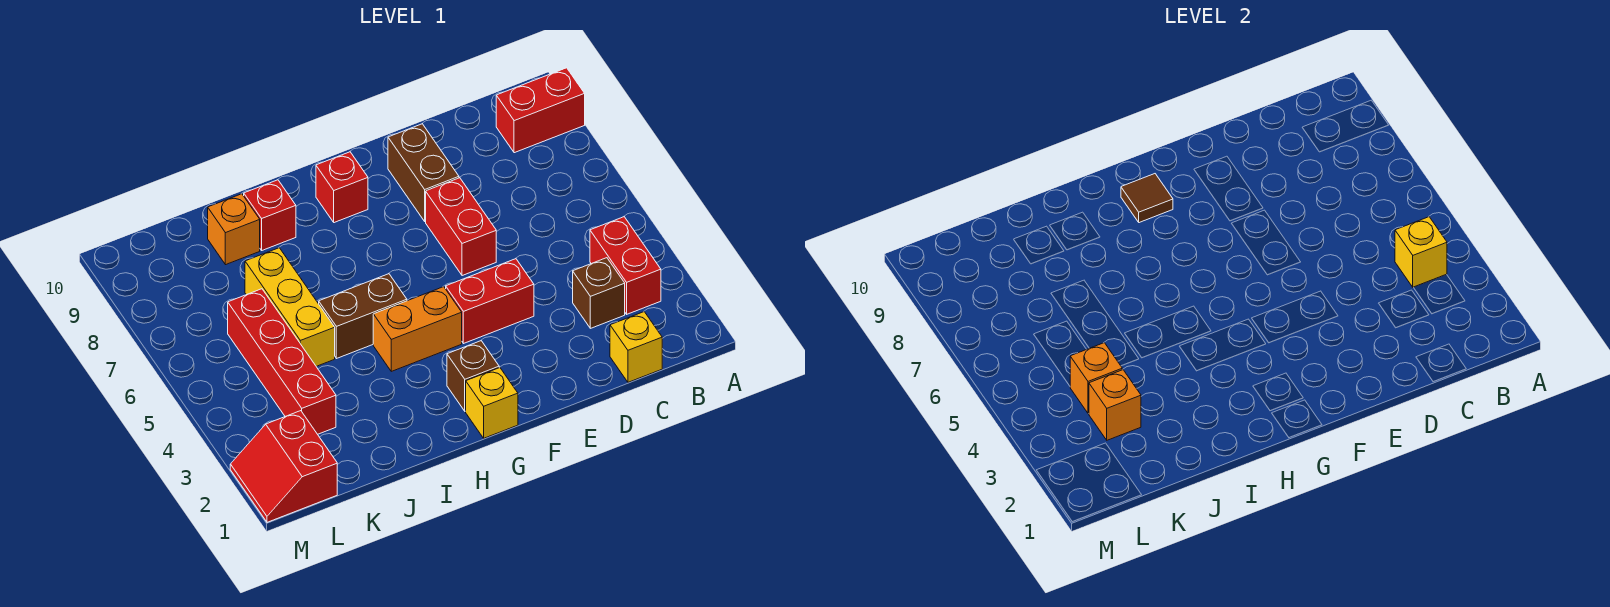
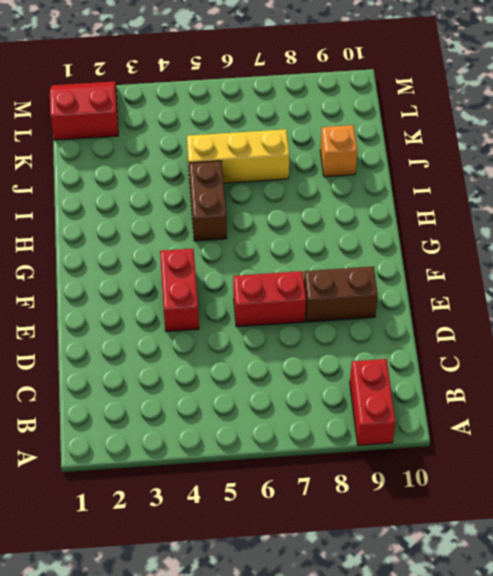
none -> red 1x2 brick [590,217,661,314]
none -> yellow 1x1 brick [610,312,662,382]
none -> brown 1x1 brick [573,258,625,328]

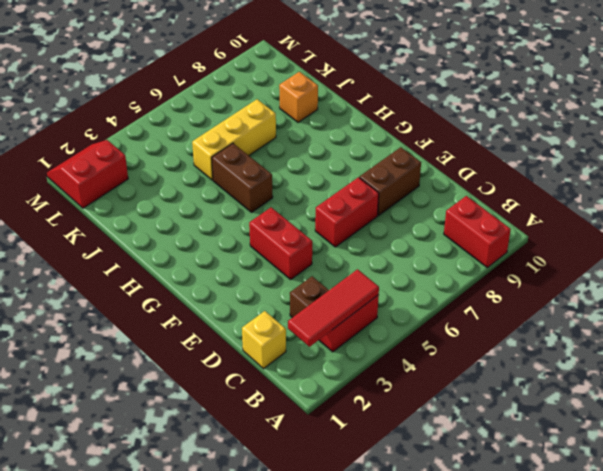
red 1x3 tile [288,269,379,347] -> yellow 1x1 brick [1395,217,1447,287]
none -> yellow 1x1 brick [466,368,518,438]
none -> brown 1x1 brick [447,341,499,411]
none -> orange 1x2 brick [373,287,462,371]

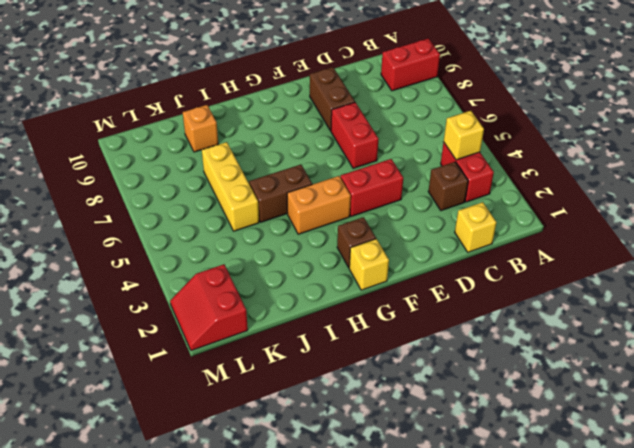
none -> red 1x1 brick [316,152,368,223]
none -> red 1x1 brick [244,180,296,250]
none -> red 1x4 brick [228,289,336,434]

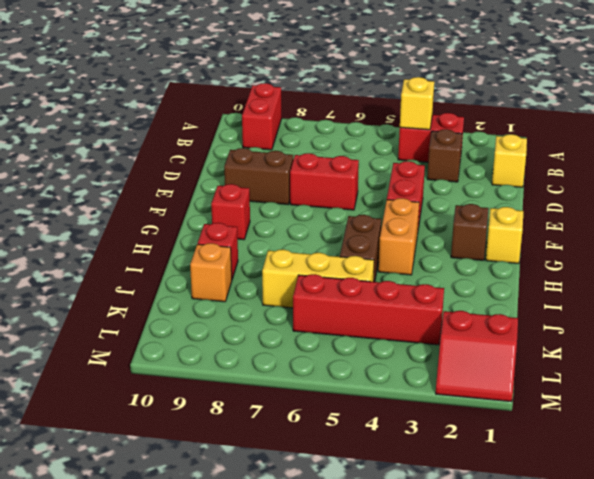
none -> brown 1x1 tile [1121,174,1173,223]
none -> orange 1x1 brick [1089,370,1141,440]
none -> orange 1x1 brick [1070,343,1122,413]

